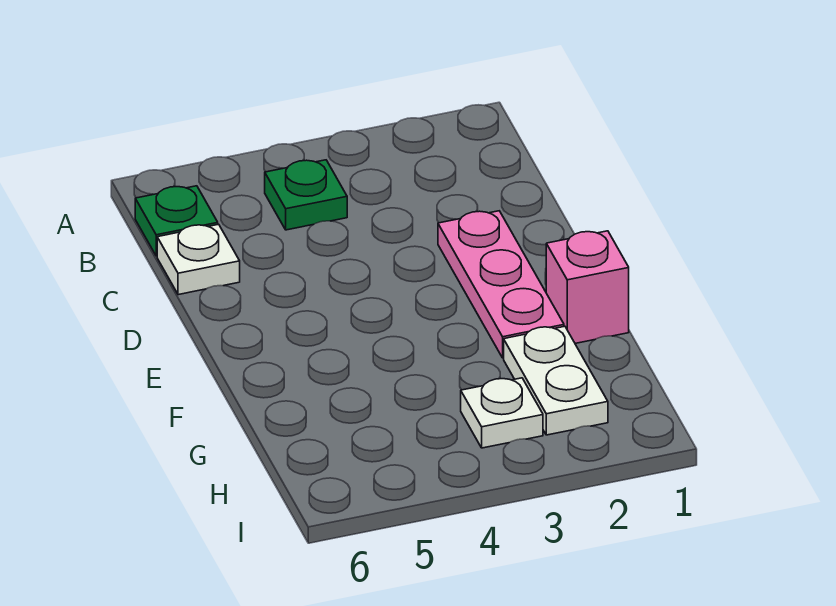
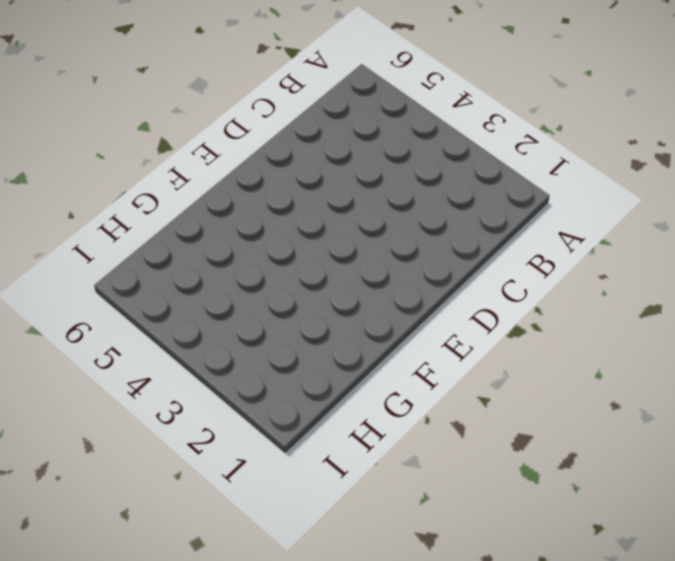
none -> green 1x1 plate [265,160,347,230]
none -> green 1x1 plate [135,186,218,256]

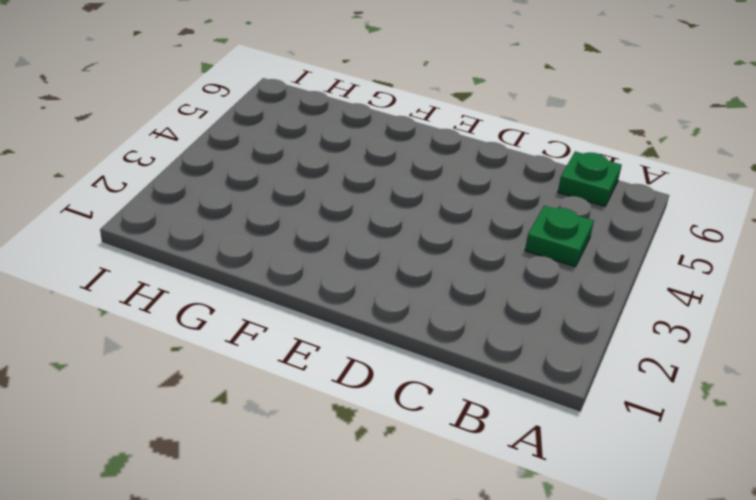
none -> white 1x1 plate [157,224,240,295]
none -> pink 1x3 plate [438,211,564,358]

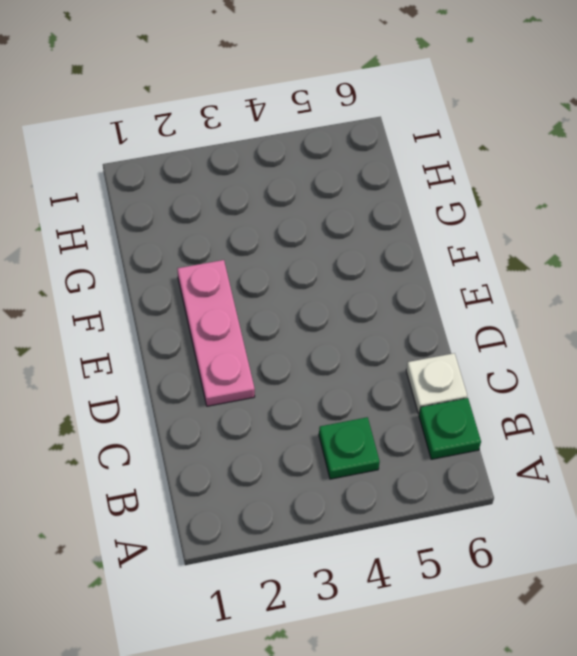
none -> pink 1x1 brick [546,231,629,343]
none -> white 1x2 plate [504,326,608,435]

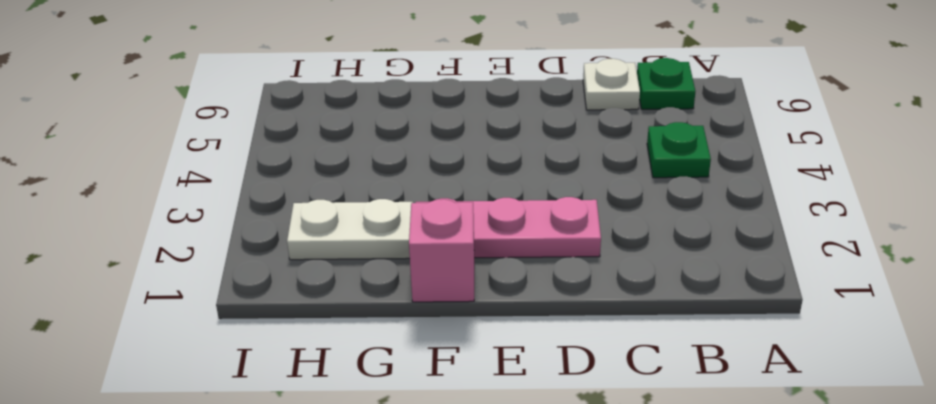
none -> white 1x1 plate [461,378,543,448]

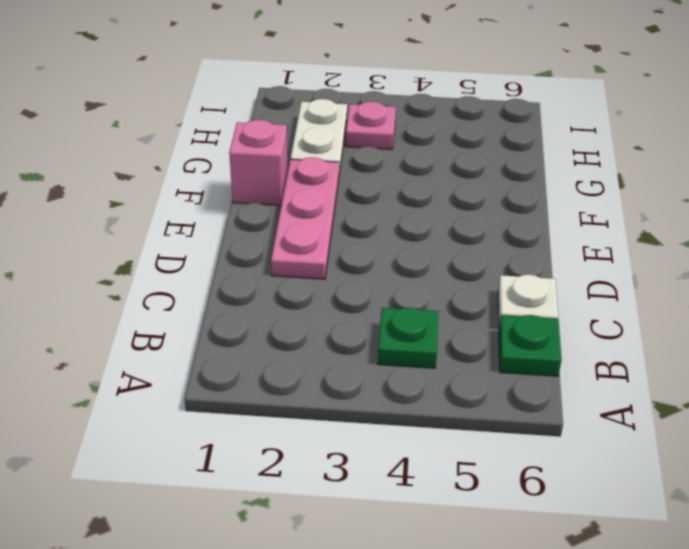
pink 1x1 plate [346,102,396,149] -> white 1x1 plate [461,378,543,448]

